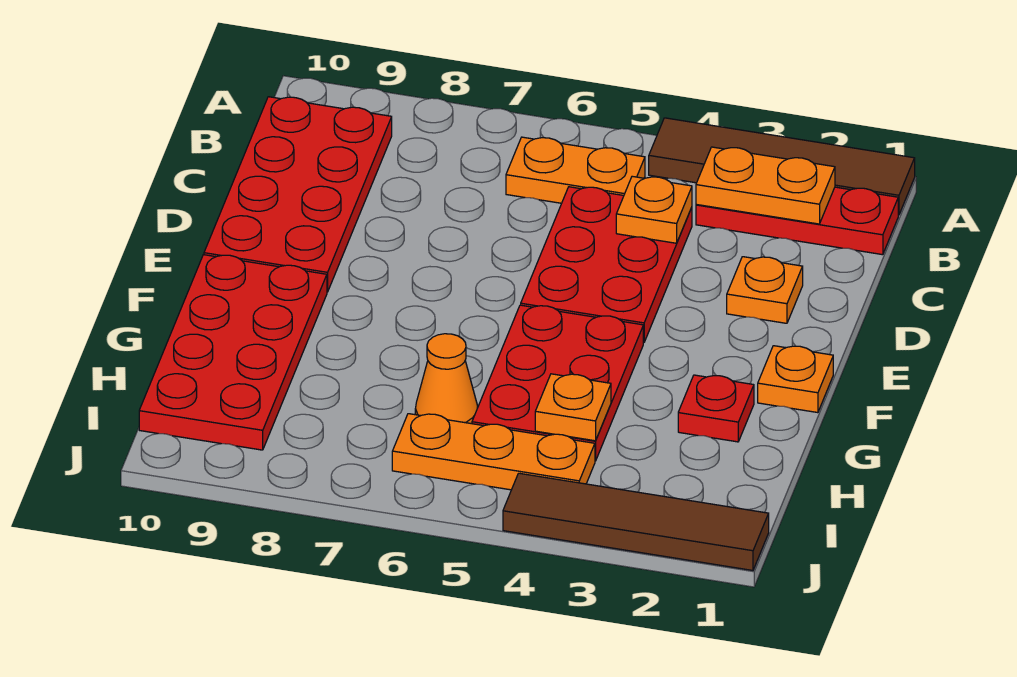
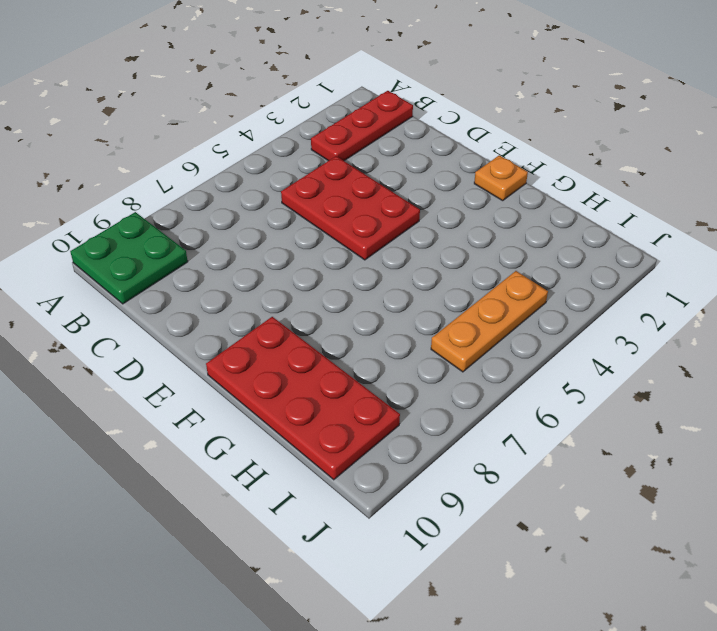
green 2x2 plate [70,212,188,304] -> red 2x4 plate [204,97,392,292]
none -> brown 1x4 tile [649,118,915,215]
none -> orange 1x2 plate [506,137,645,203]
none -> orange 1x1 plate [727,257,803,323]

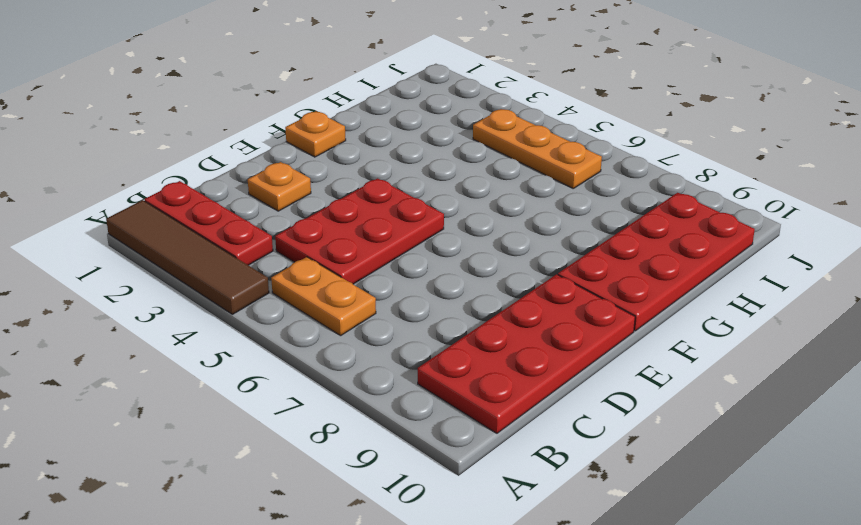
none -> red 2x3 plate [472,305,643,461]
none -> red 1x1 plate [678,375,754,442]
none -> orange 1x1 cone [415,334,478,424]

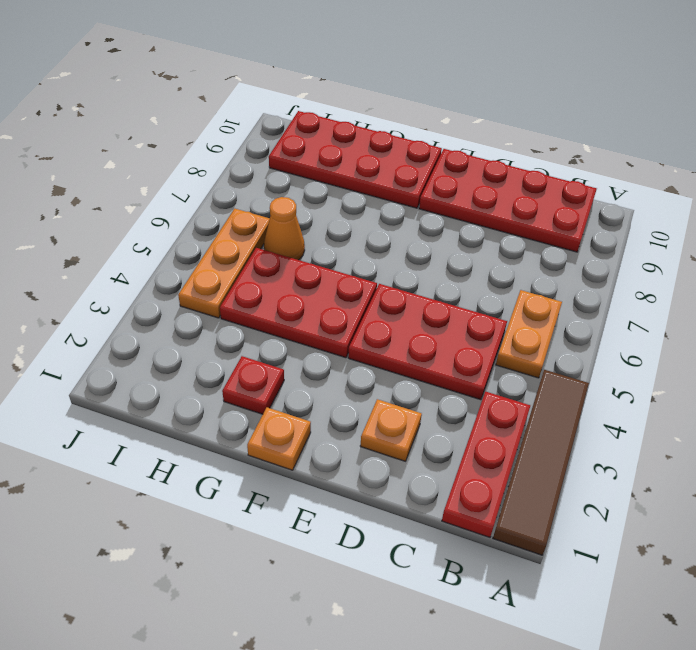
none -> brown 1x4 tile [503,473,769,570]
none -> orange 1x2 plate [696,147,835,224]
none -> orange 1x1 plate [616,176,692,243]

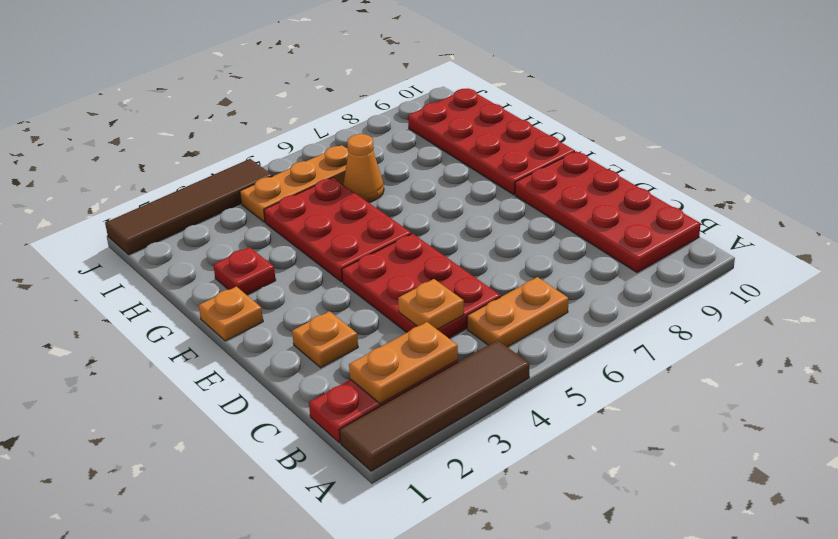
none -> orange 1x1 plate [535,374,611,441]

